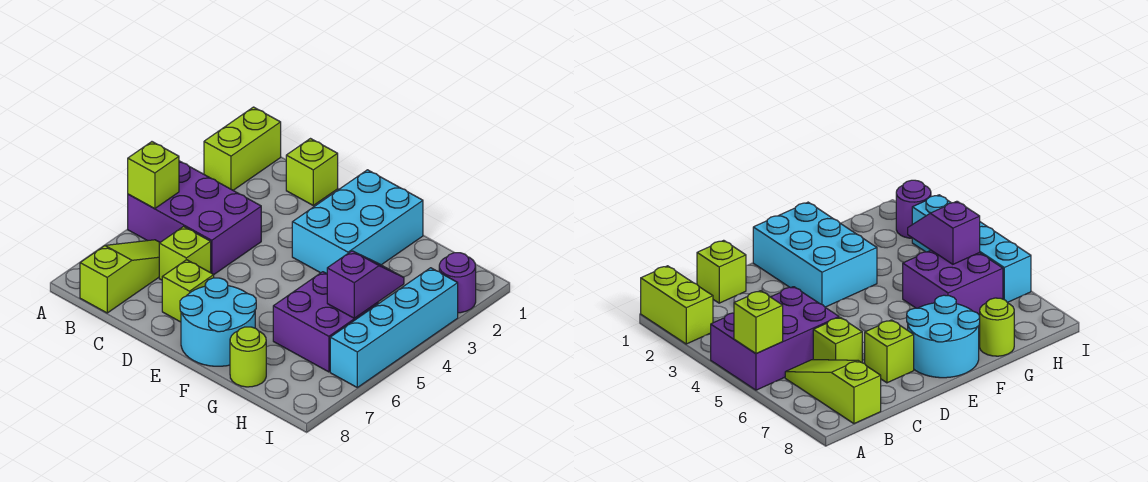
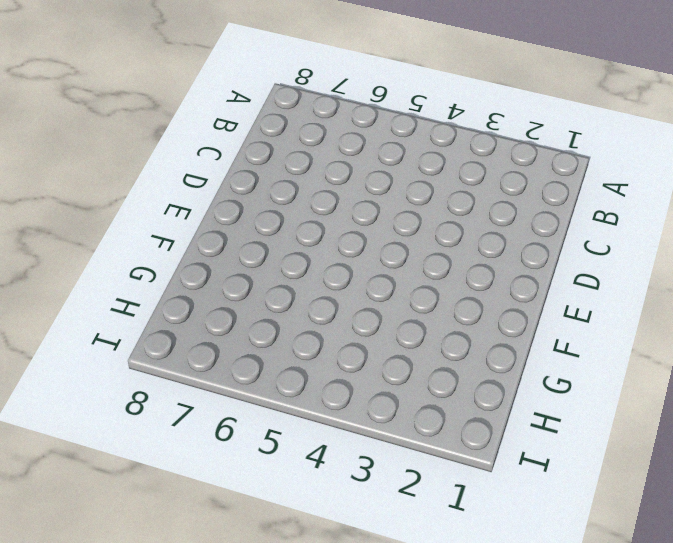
none -> lime 1x2 brick [204,107,281,190]
none -> purple 2x3 brick [128,161,261,275]
none -> lime 1x3 slope [80,240,160,313]

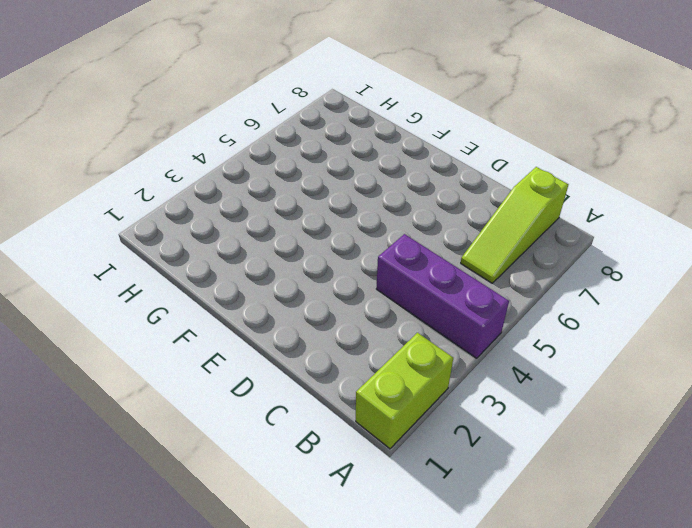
purple 1x3 brick [376,234,509,358] -> purple 2x3 brick [128,161,261,275]
none -> lime 1x1 brick [286,139,338,205]
none -> lime 1x1 brick [159,227,211,280]
none -> lime 1x1 brick [162,260,214,322]

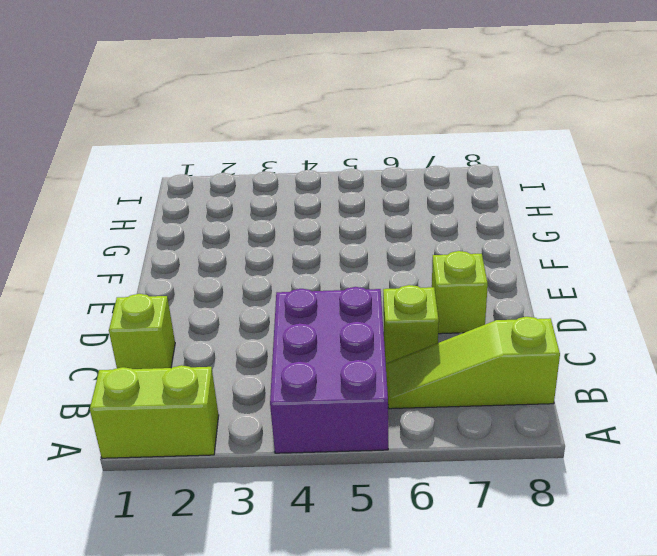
none -> cyan 2x3 brick [292,170,423,273]
none -> cyan 2x2 round brick [180,278,256,366]
none -> purple 2x2 brick [273,272,378,372]

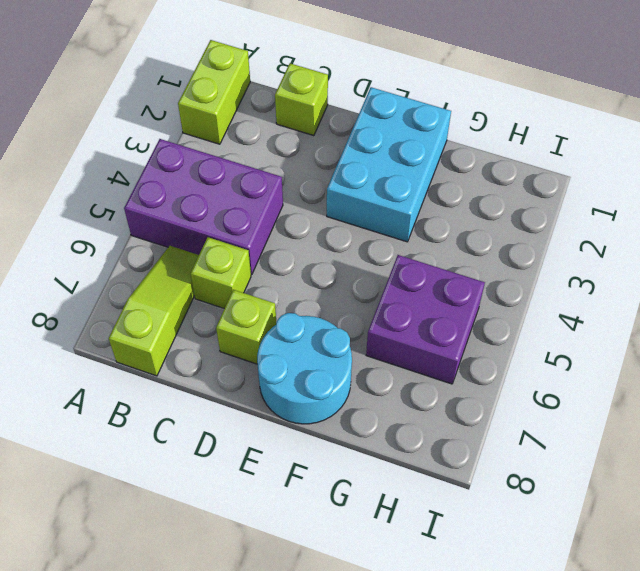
none -> lime 1x1 round brick [230,327,266,387]
none -> purple 1x1 round brick [439,253,476,313]
none -> cyan 1x4 brick [330,268,458,387]

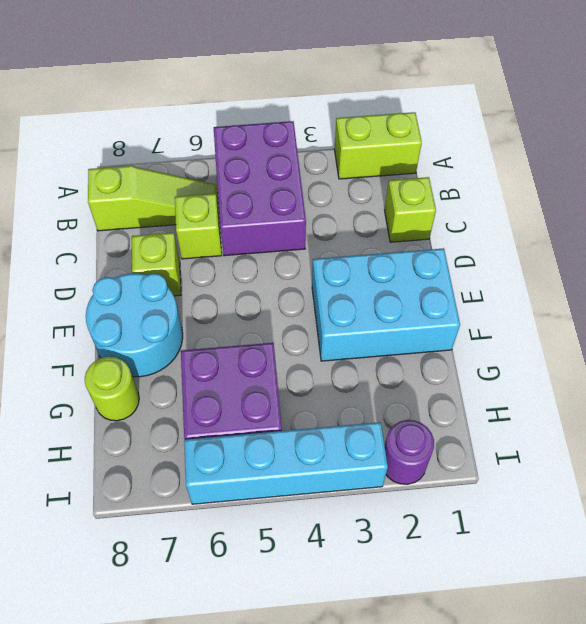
none -> lime 1x1 brick [128,142,179,209]
none -> purple 1x2 slope [327,251,404,318]

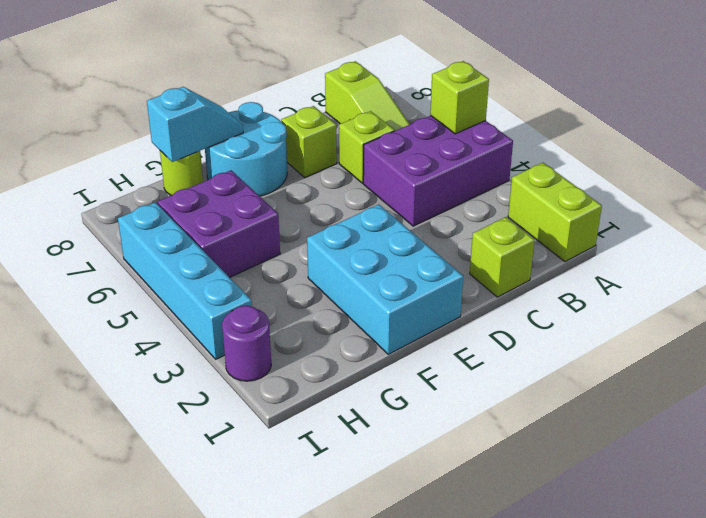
cyan 1x2 slope [147,87,243,162] -> none
none -> purple 1x2 slope [327,251,404,318]

